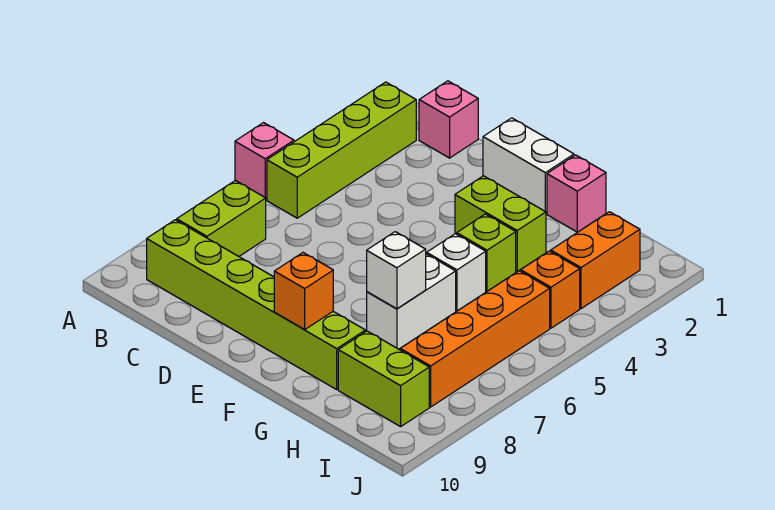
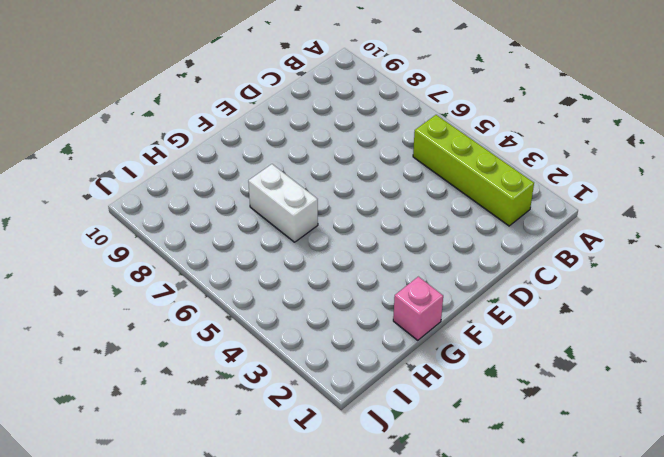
none -> pink 1x1 brick [235,123,294,199]
none -> lime 1x2 brick [177,180,266,256]
none -> lime 1x6 brick [147,220,365,389]

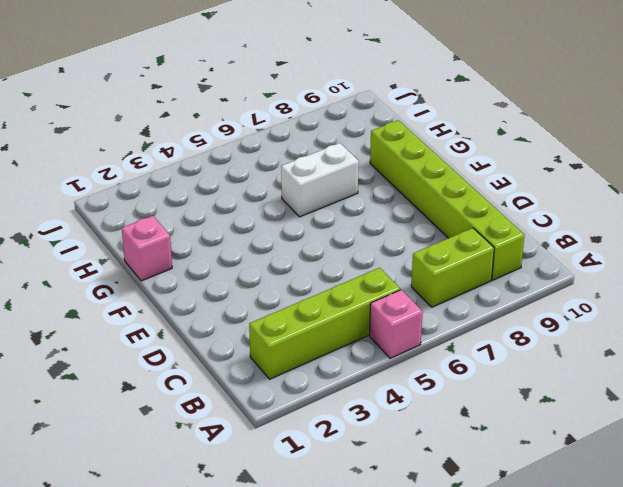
none -> pink 1x1 brick [419,81,478,158]
none -> white 1x2 brick [483,118,574,213]
none -> lime 1x2 brick [455,176,546,272]

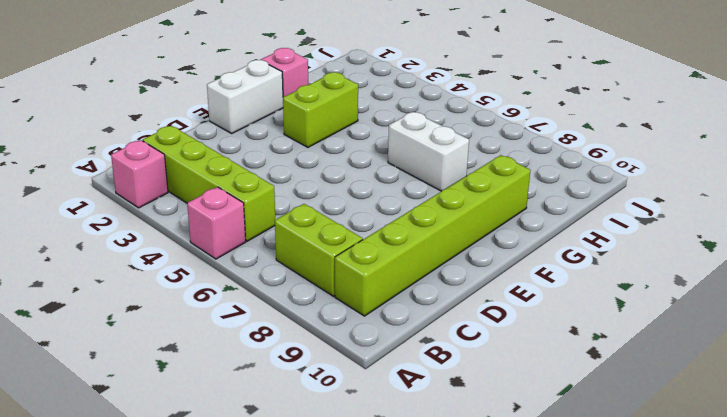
pink 1x1 brick [111,140,168,208] -> pink 1x1 brick moved to [419,81,478,158]
none -> lime 1x1 brick [457,214,516,291]
none -> white 1x1 brick [427,234,486,311]
none -> lime 1x2 brick [338,331,429,427]

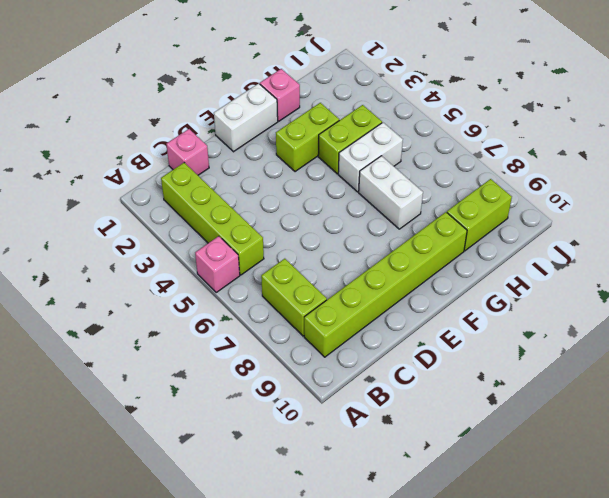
lime 1x2 brick [318,105,382,174] -> lime 1x1 brick [457,214,516,291]
white 1x2 brick [338,123,403,192] -> white 1x1 brick [427,234,486,311]
none -> orange 1x2 brick [551,212,640,309]
none -> orange 1x1 brick [521,251,580,328]
none -> orange 1x4 brick [400,271,550,407]

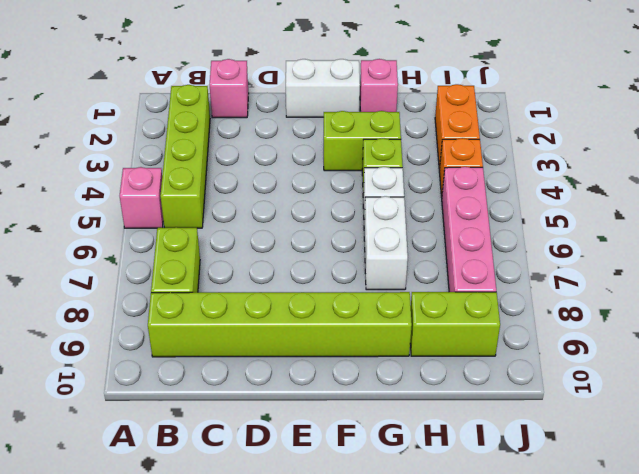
pink 1x4 brick [442,167,496,292] -> orange 1x4 brick [400,271,550,407]
none -> orange 1x1 brick [274,253,333,330]
none -> white 1x1 brick [367,232,426,309]

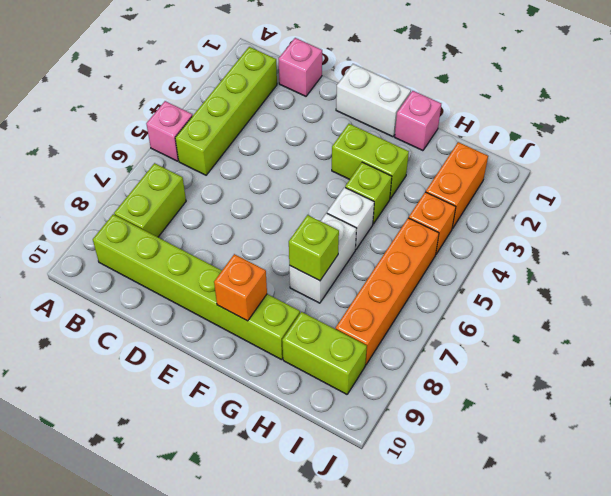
lime 1x1 brick [289,215,339,281] -> white 1x1 brick [367,232,426,309]

